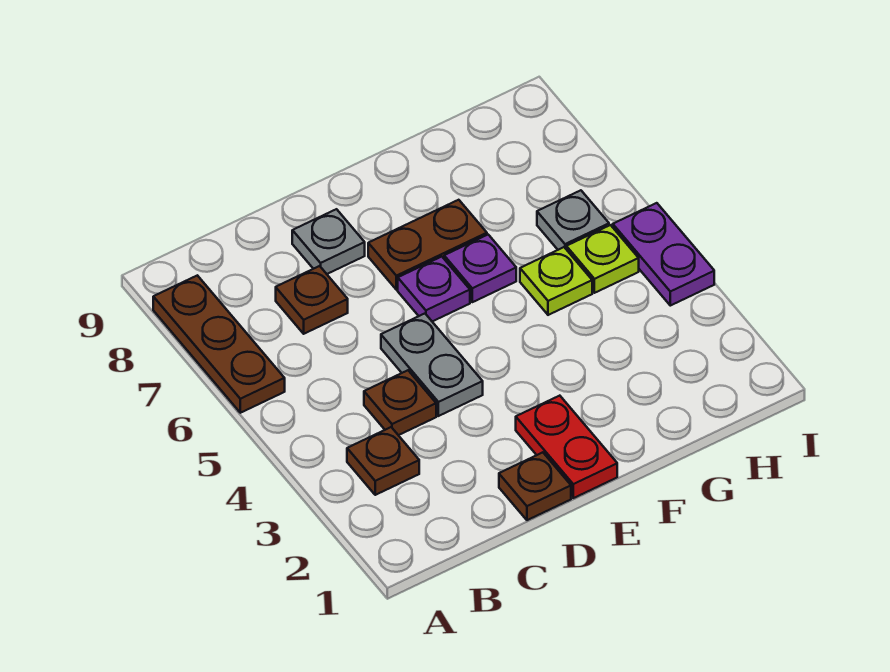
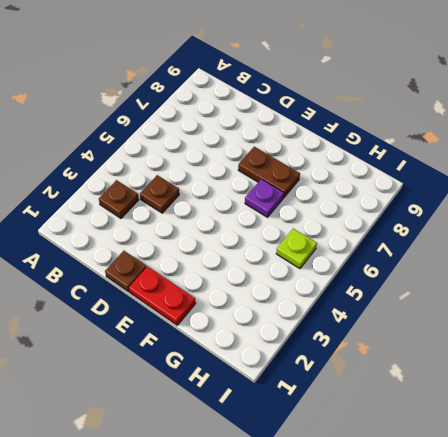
red 1x2 plate [129,267,196,325] -> red 1x2 plate turned to [516,396,617,498]
none -> brown 1x3 plate [153,275,285,413]
none -> brown 1x1 plate [276,266,348,334]
none -> grey 1x2 plate [381,314,483,416]

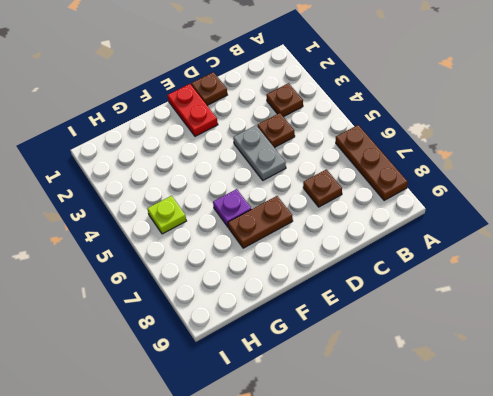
none -> grey 1x1 plate [292,209,365,274]
none -> purple 1x1 plate [398,257,470,321]
none -> lime 1x1 plate [520,247,592,315]

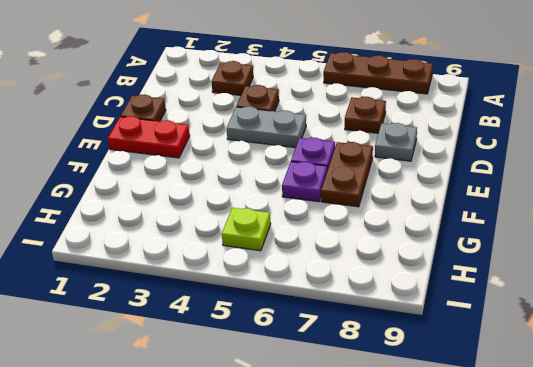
none -> lime 1x1 plate [520,247,592,315]
none -> grey 1x1 plate [537,190,609,250]
none -> purple 1x2 plate [613,203,714,306]

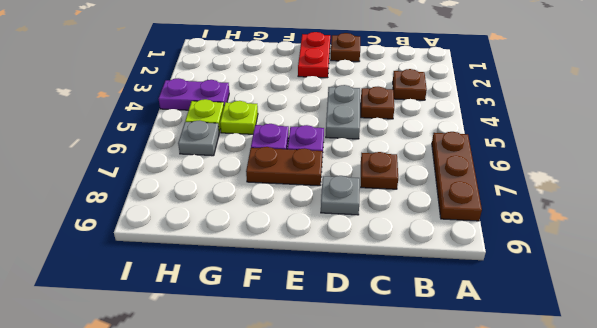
purple 1x2 plate [159,78,229,110] -> purple 1x2 plate turned to [613,203,714,306]

